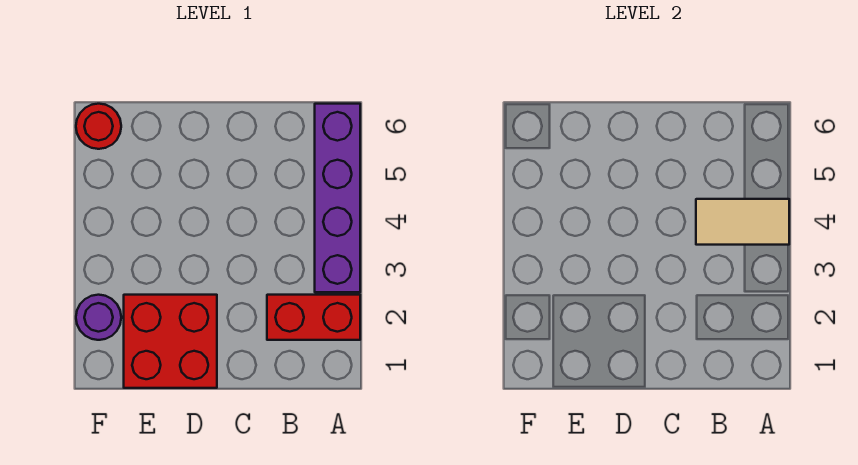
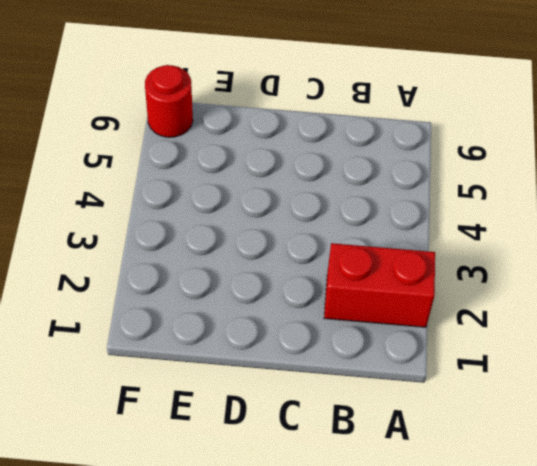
none -> purple 1x4 brick [315,104,360,292]
none -> red 2x2 brick [124,295,217,388]

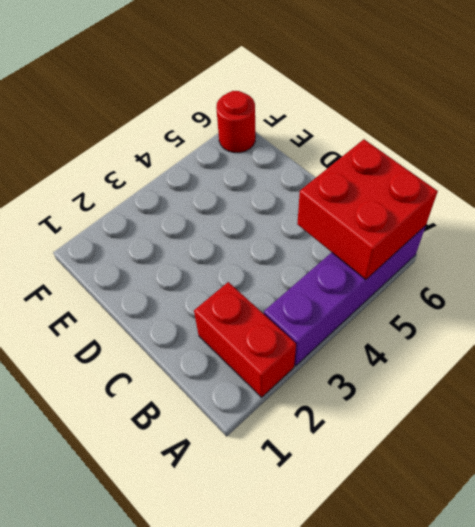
red 2x2 brick [297,139,438,280] -> red 2x2 brick moved to [124,295,217,388]
none -> purple 1x1 round brick [76,295,121,340]
none -> tan 1x2 tile [696,199,789,245]

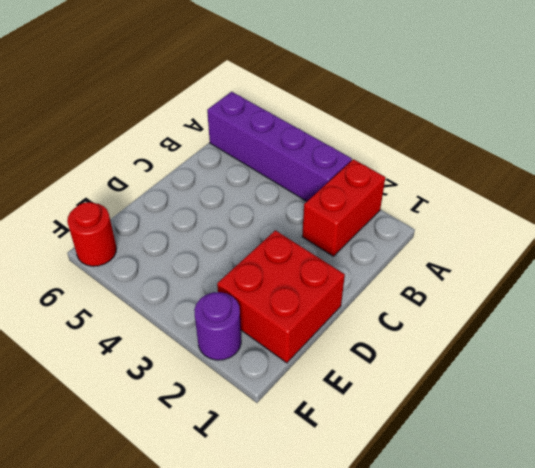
none -> tan 1x2 tile [696,199,789,245]

